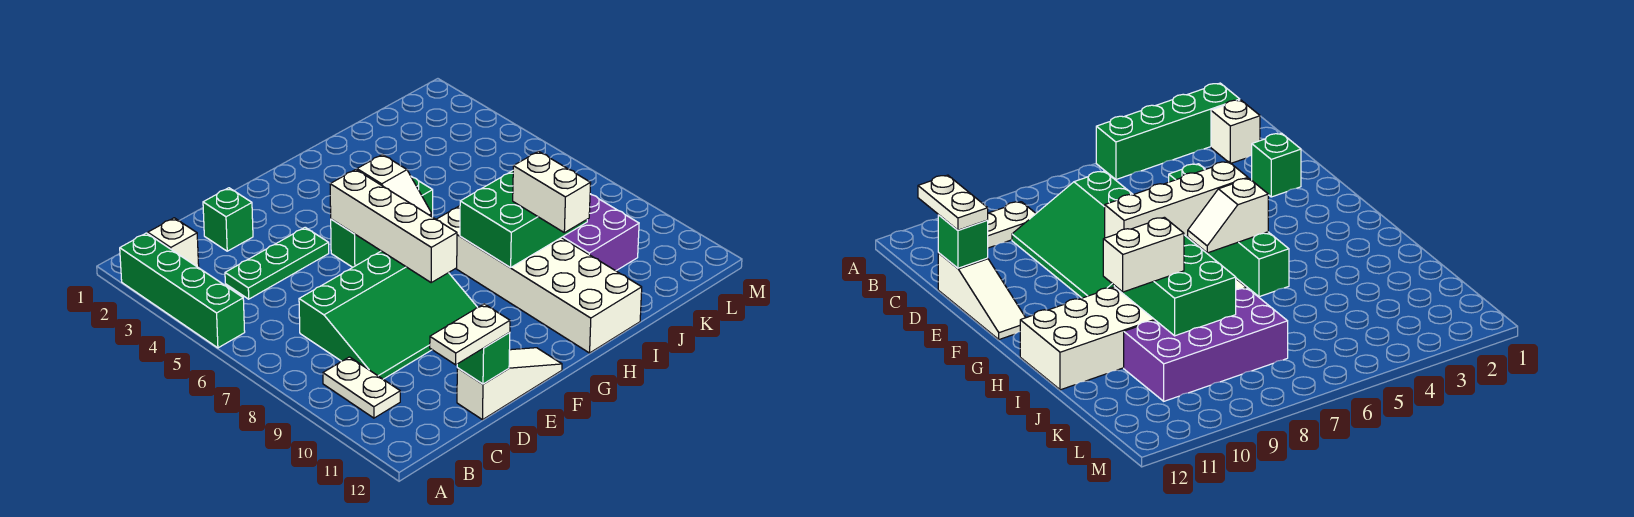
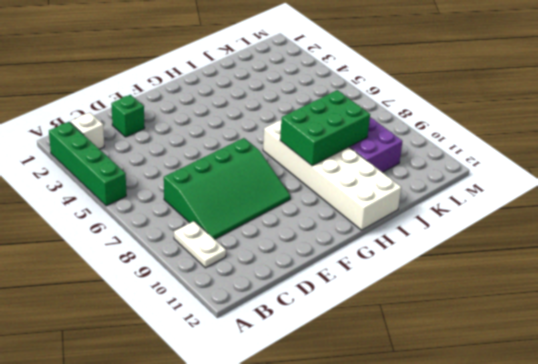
none -> green 1x3 plate [225,227,329,299]
none -> white 1x3 slope [457,348,562,420]
none -> green 1x3 brick [331,176,433,267]

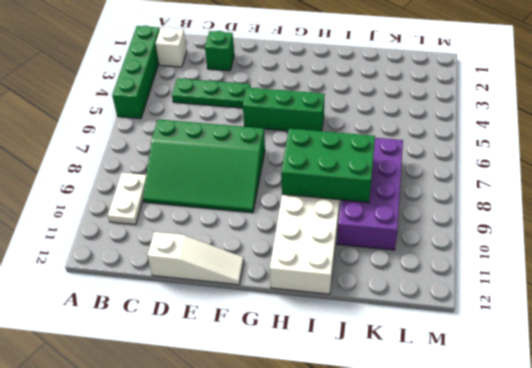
none -> green 1x1 brick [457,332,510,384]
none -> white 1x4 brick [330,169,457,282]
none -> white 1x2 slope [357,154,432,216]

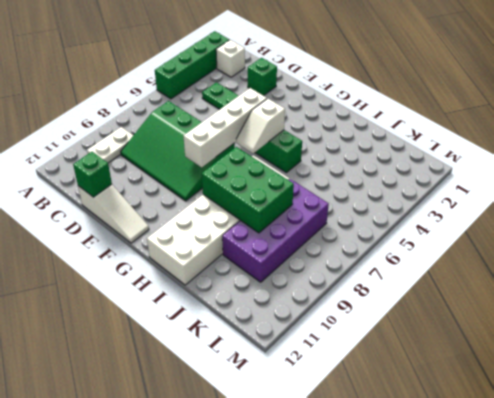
none -> white 1x2 plate [430,304,510,365]
none -> white 1x2 brick [513,151,591,233]

